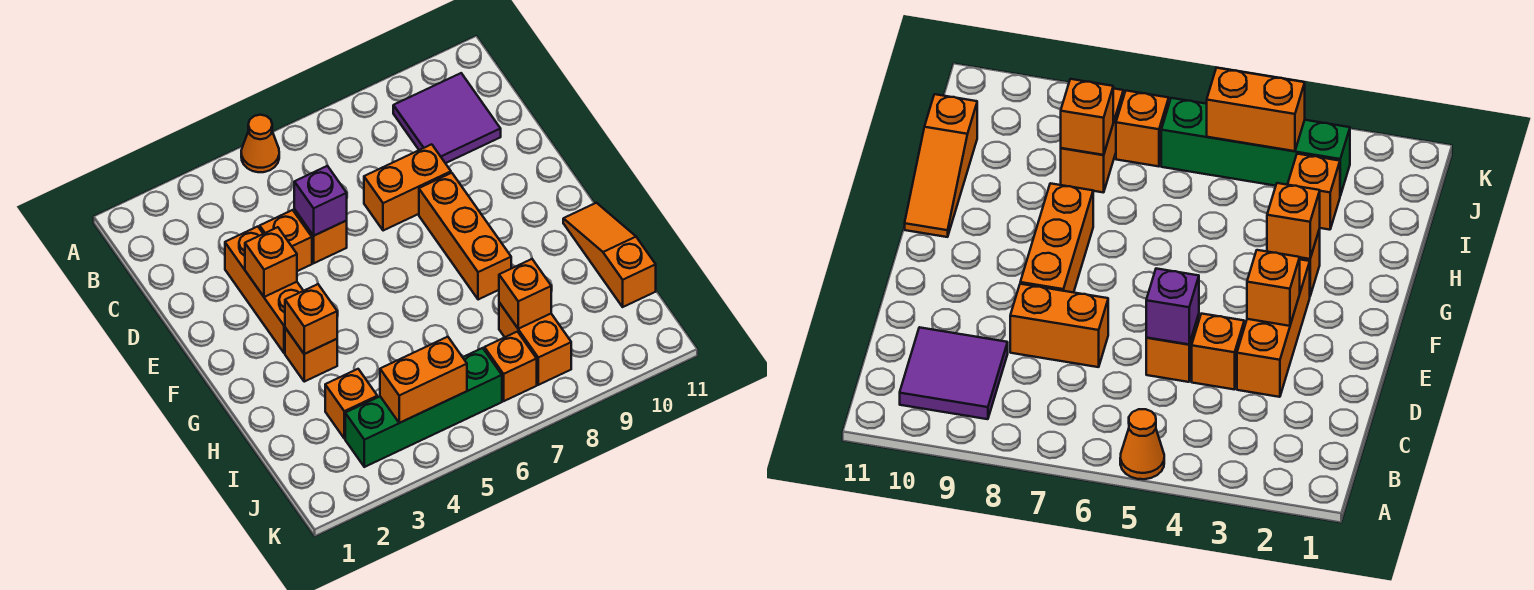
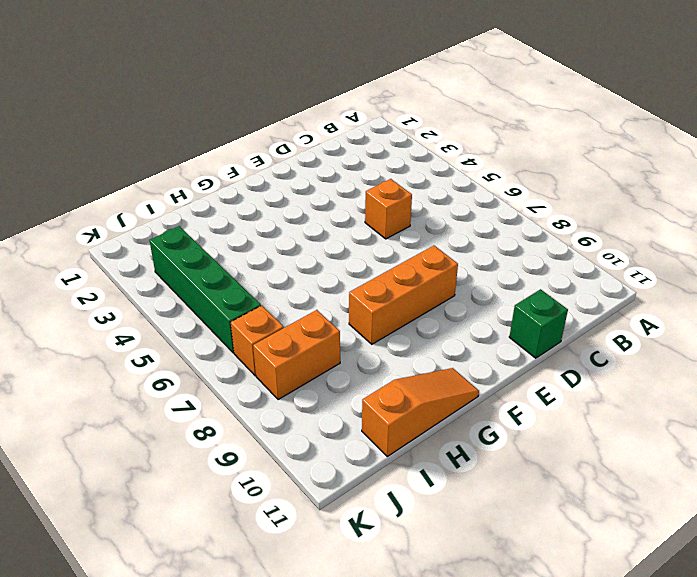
green 1x1 brick [509,289,568,358] -> none
none -> orange 1x1 cone [241,115,279,172]
none -> purple 2x2 tile [393,73,501,163]
none -> orange 1x3 brick [225,227,303,353]

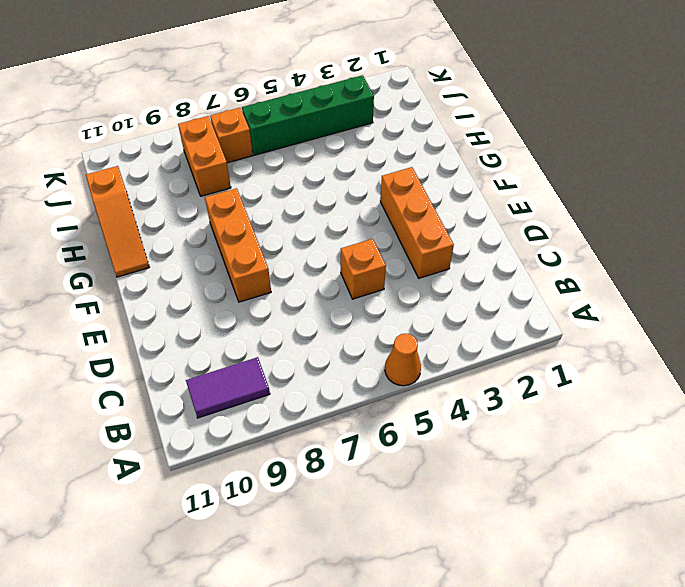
purple 1x2 tile [186,357,270,418] -> purple 2x2 tile [393,73,501,163]
none -> orange 1x1 brick [260,210,312,271]
none -> orange 1x2 brick [364,144,451,231]
none -> orange 1x1 brick [285,328,337,382]

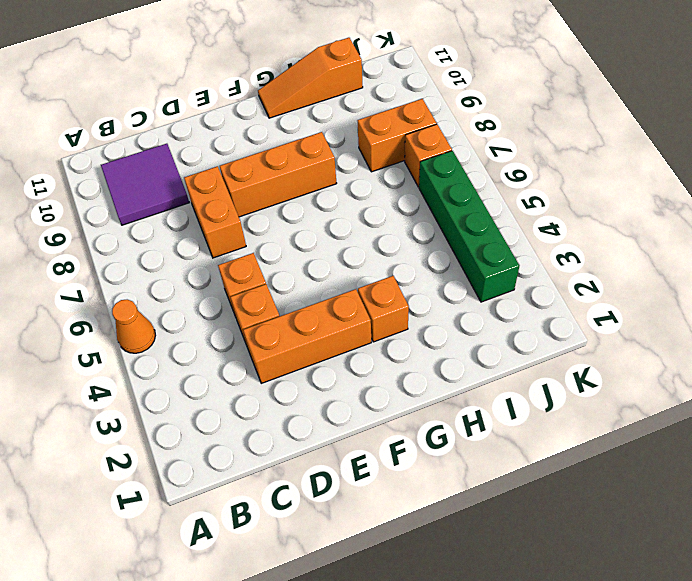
none -> orange 1x1 brick [325,369,377,439]
none -> purple 1x1 brick [294,166,347,236]
none -> orange 1x1 brick [245,227,297,297]

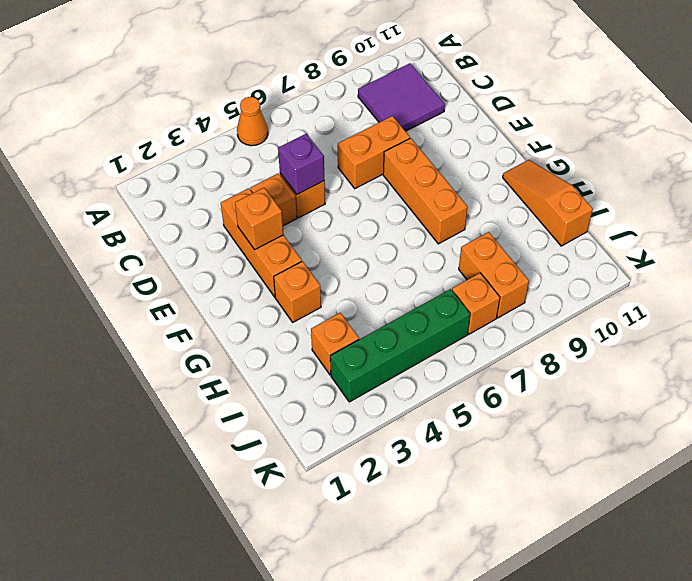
none -> orange 1x1 brick [285,284,337,354]
none -> orange 1x1 brick [499,259,551,329]
none -> orange 1x2 brick [380,337,467,423]

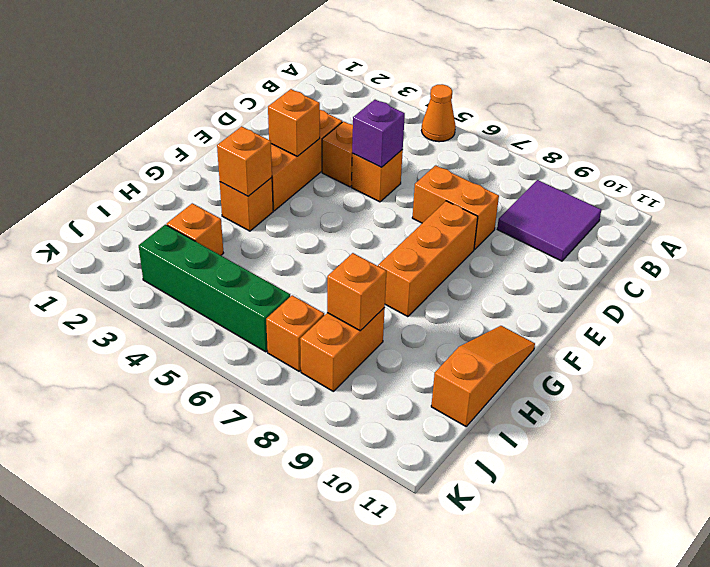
none -> orange 1x2 brick [380,337,467,423]

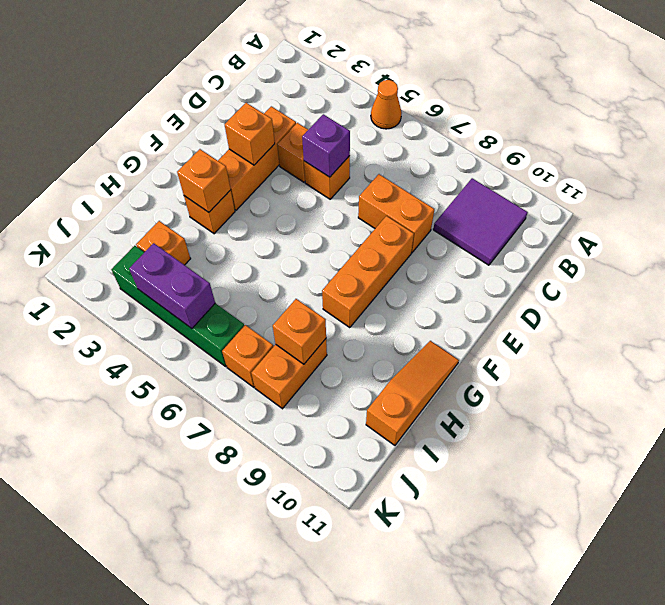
purple 1x2 brick [129,243,215,328] -> orange 1x2 brick [380,337,467,423]

